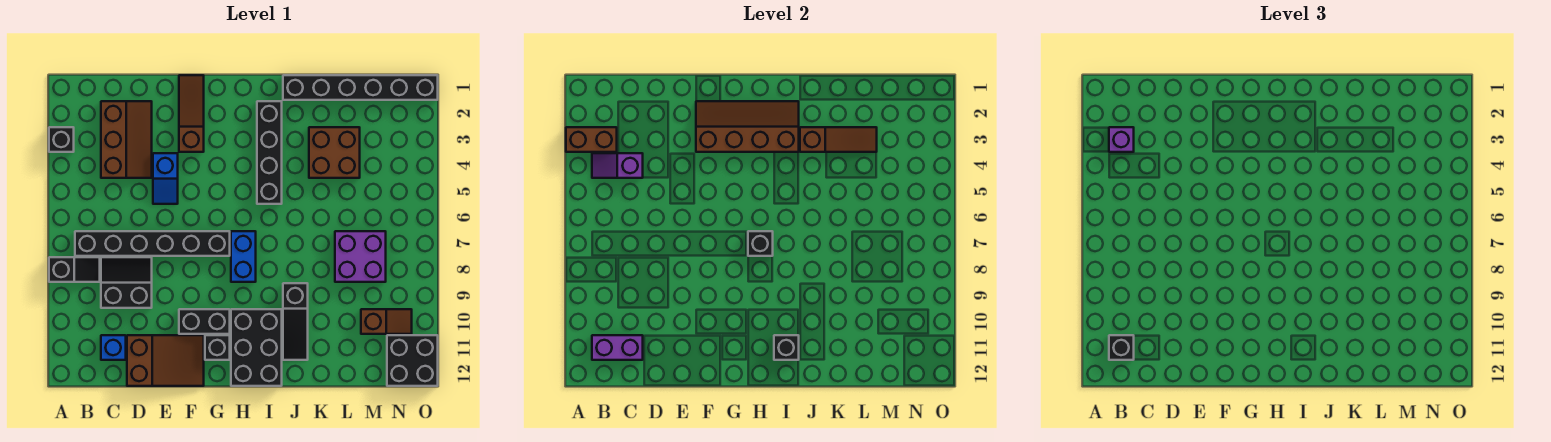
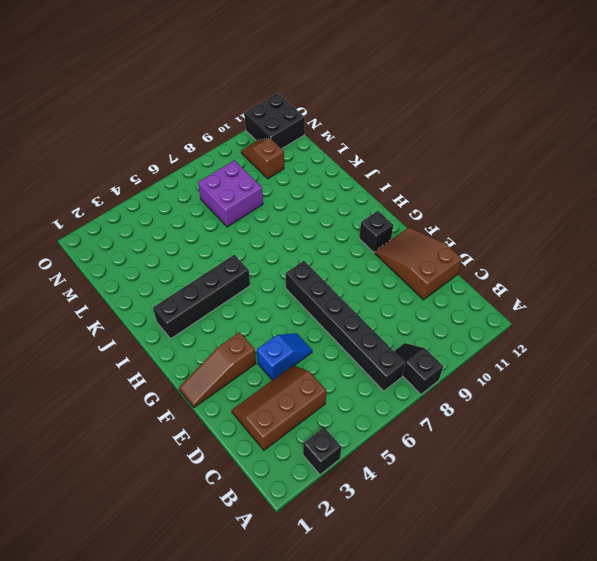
none -> black 2x2 slope [101,257,152,308]
none -> blue 1x1 brick [101,335,126,360]
none -> black 1x2 brick [179,309,230,334]

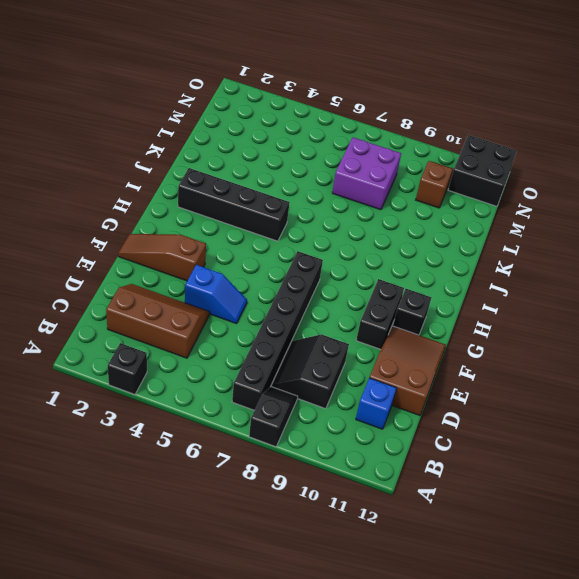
none -> blue 1x2 brick [231,231,256,282]
none -> black 2x3 brick [231,309,282,386]
none -> black 1x6 brick [283,75,438,100]

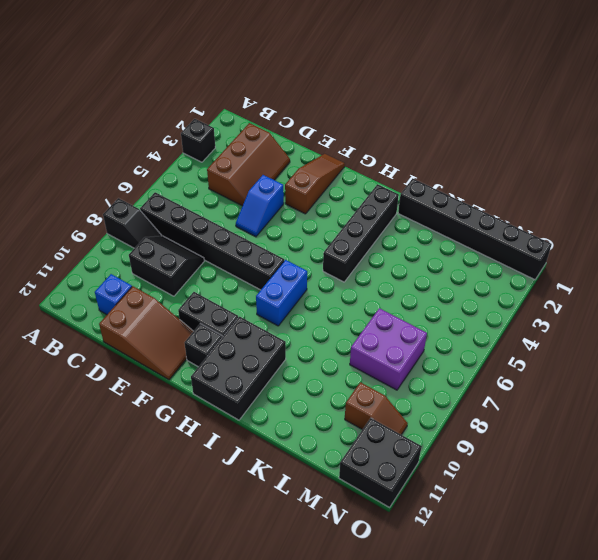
none -> black 1x3 slope [283,283,308,360]
none -> brown 2x2 brick [309,127,360,178]
none -> brown 1x2 brick [566,127,617,152]

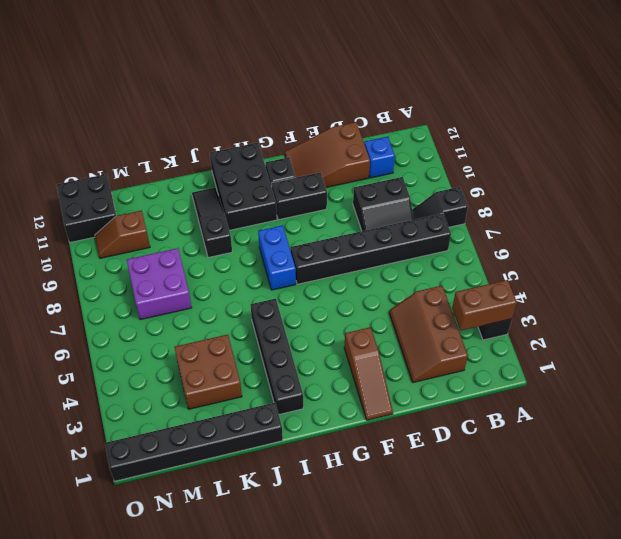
none -> blue 1x2 slope [153,153,178,204]
none -> purple 1x2 slope [592,153,643,178]
none -> purple 1x2 brick [592,335,643,360]

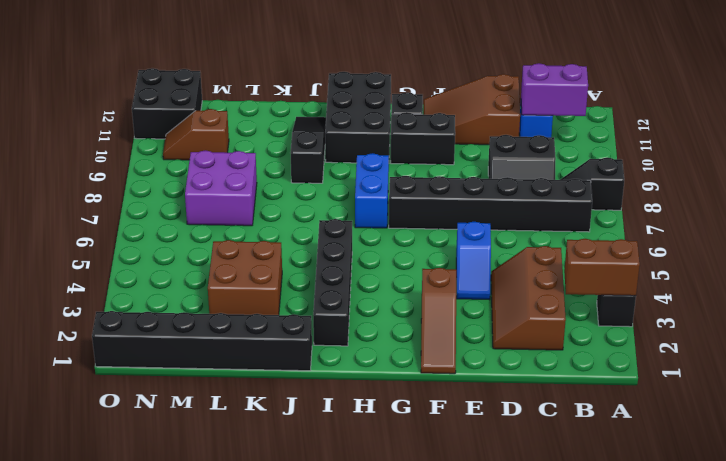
blue 1x2 slope [456,222,491,300] -> blue 1x2 slope turned to [153,153,178,204]
none -> purple 1x2 slope [592,153,643,178]
none -> brown 2x4 slope [696,101,799,152]
none -> black 1x1 brick [748,231,773,256]

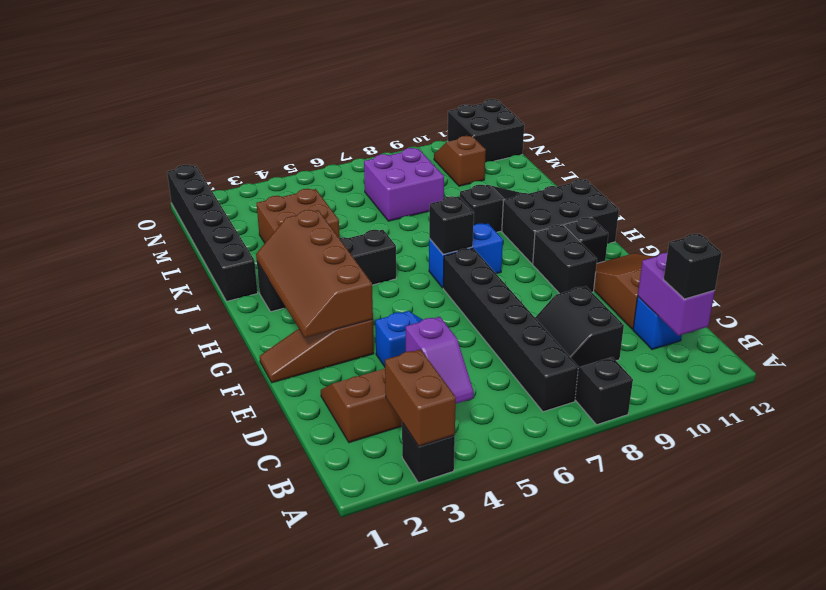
none -> black 1x1 brick [774,335,799,360]
none -> brown 1x3 slope [800,127,877,152]
none -> purple 1x1 brick [1109,127,1134,152]

